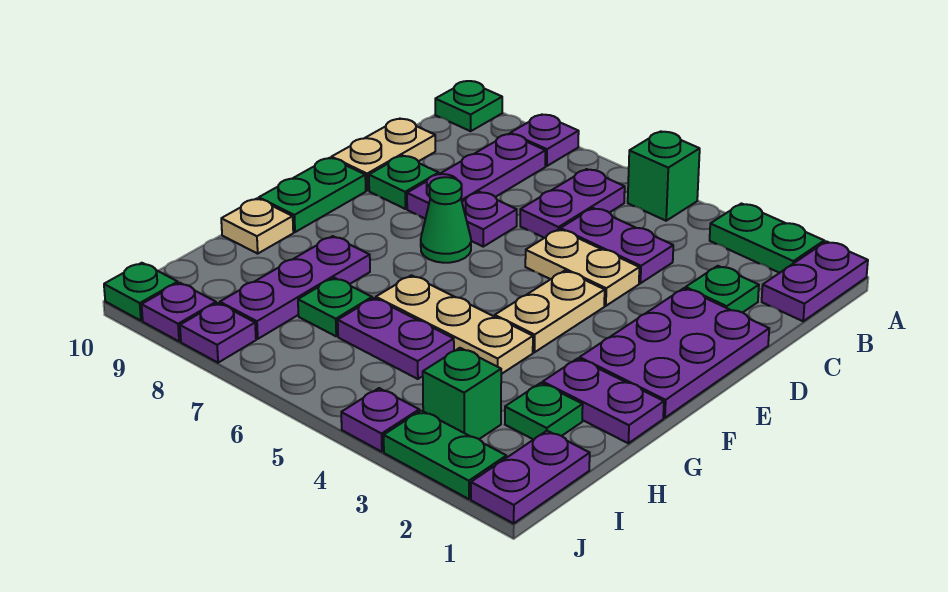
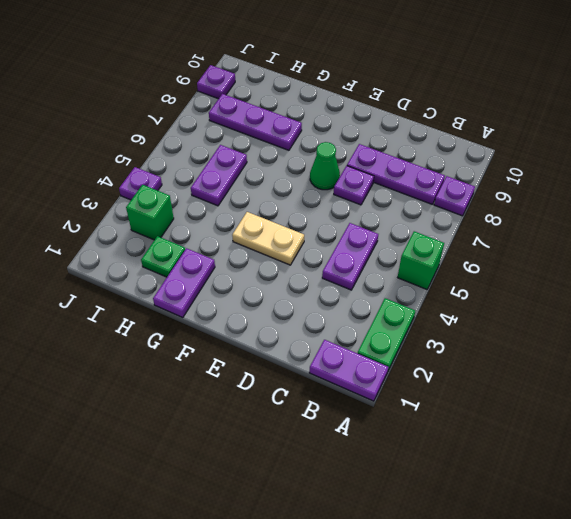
none -> green 1x1 plate [435,81,502,131]
none -> purple 1x2 plate [520,169,625,238]
none -> green 1x1 plate [686,266,759,313]
none -> tan 1x2 plate [332,119,435,191]

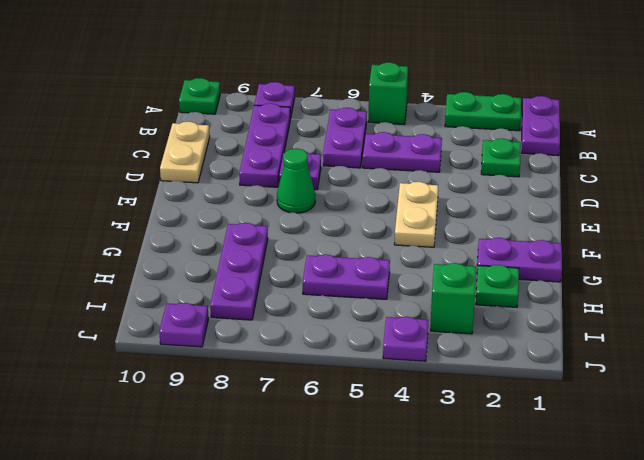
none -> purple 2x3 plate [580,288,769,418]
none -> tan 1x2 plate [525,229,639,306]
none -> green 1x1 plate [369,156,439,209]
none -> green 1x2 plate [259,158,366,232]

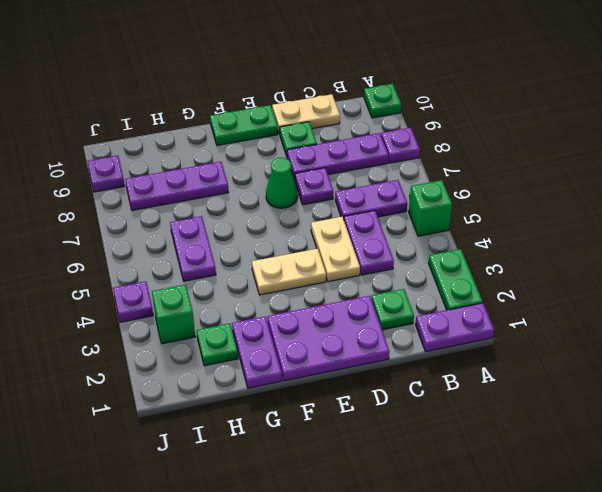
none -> tan 1x3 plate [376,275,533,374]
none -> tan 1x1 plate [221,199,293,254]
none -> green 1x1 plate [298,278,372,336]
none -> purple 1x2 plate [471,431,590,523]

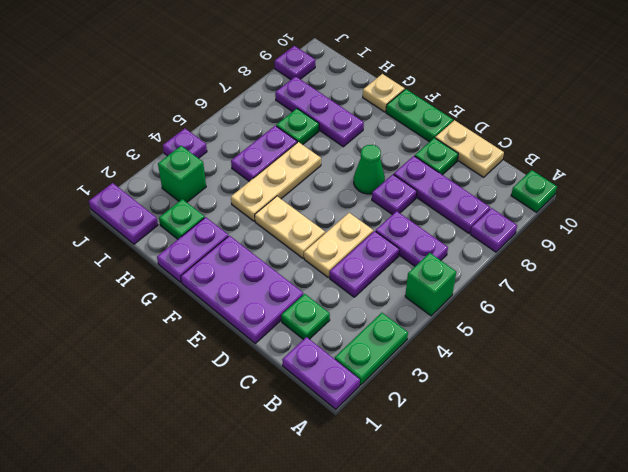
none -> green 1x2 plate [384,411,506,499]
none -> purple 1x1 plate [180,303,256,363]
none -> green 1x1 plate [104,263,178,321]

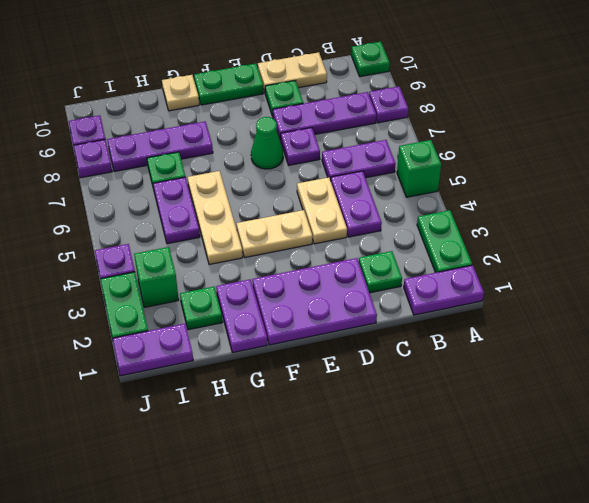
none -> green 1x1 plate [104,263,178,321]

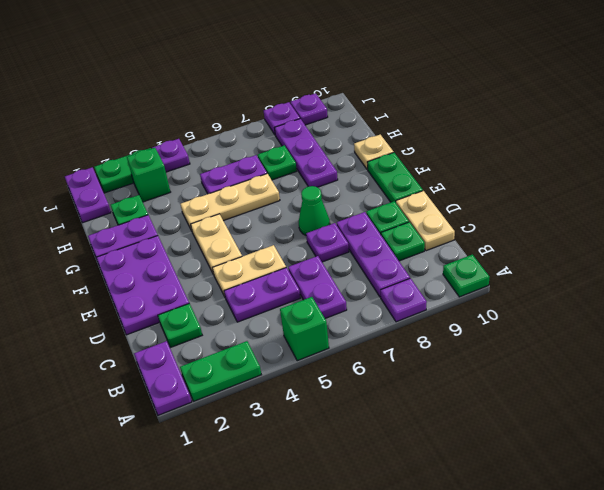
green 1x1 plate [381,222,425,261] -> green 1x1 plate moved to [104,263,178,321]

